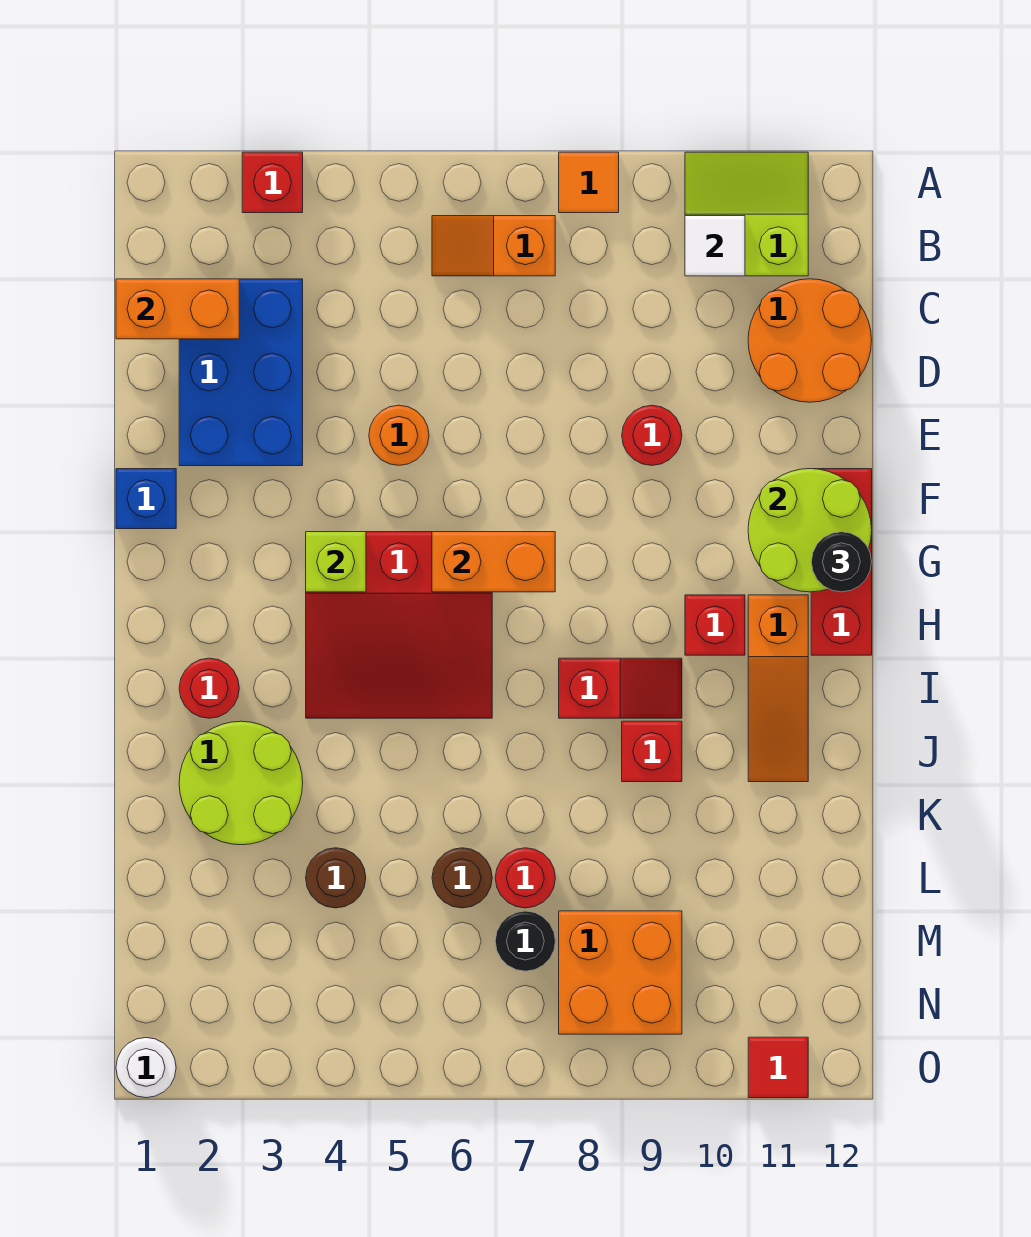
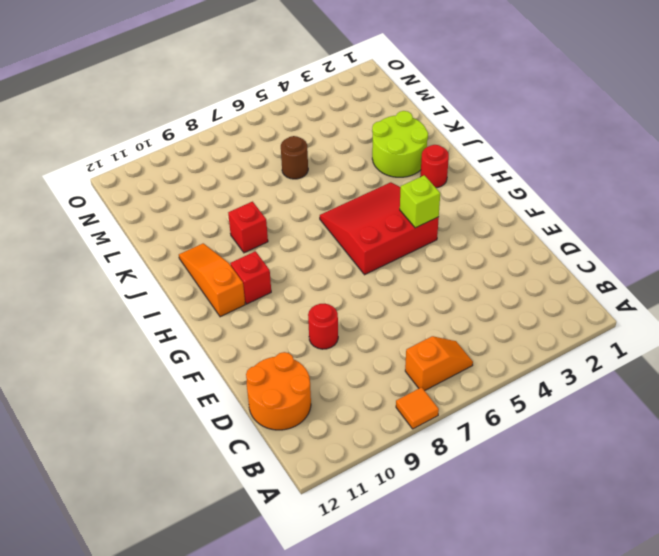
none -> red 1x1 brick [242,152,303,213]
none -> lime 2x2 slope [685,152,808,276]
none -> blue 2x3 brick [179,279,303,466]
none -> orange 1x1 round brick [369,405,429,465]

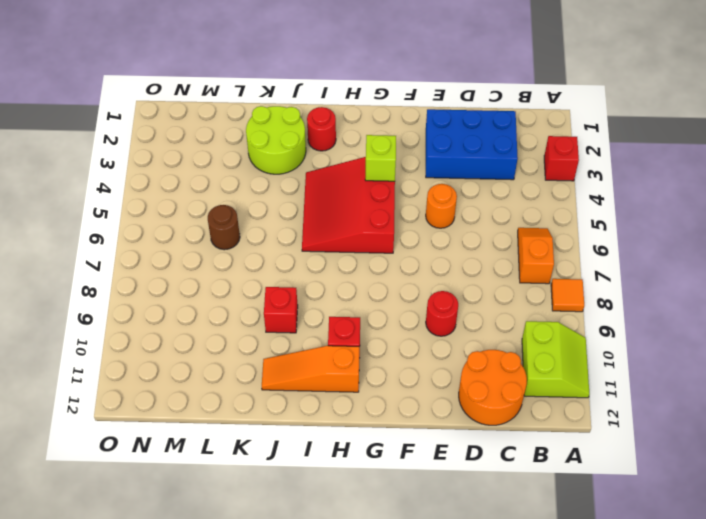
none -> blue 1x1 brick [116,469,176,529]
none -> red 1x3 brick [811,469,872,655]
none -> red 1x2 slope [559,658,682,718]
none -> brown 1x1 round brick [306,848,366,908]

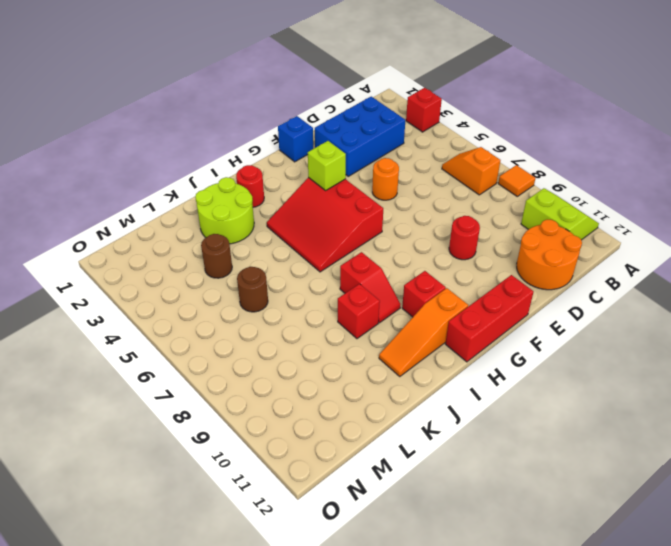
none -> red 1x1 round brick [495,848,555,908]
none -> black 1x1 round brick [495,911,555,971]
none -> orange 2x2 brick [559,911,682,1034]
none -> white 1x1 round brick [116,1038,176,1098]

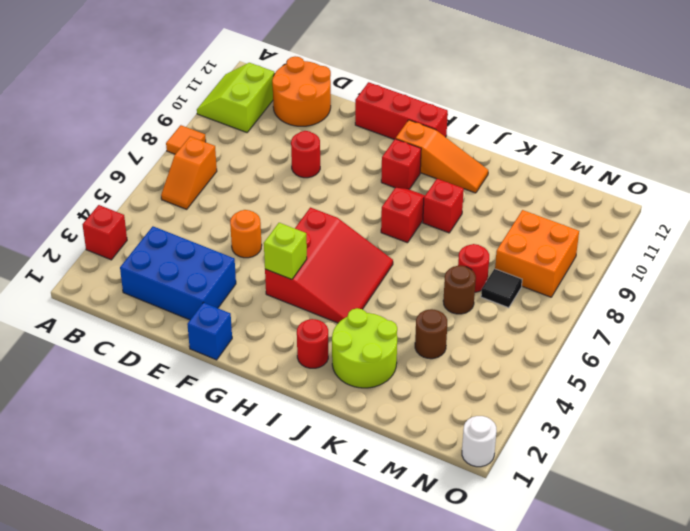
black 1x1 tile [481,269,522,308] -> black 1x1 round brick [495,911,555,971]
none -> red 1x1 tile [748,1037,808,1098]
none -> white 1x1 tile [685,216,745,276]
none -> orange 1x2 brick [116,279,239,339]
none -> lime 2x2 round brick [748,469,872,592]

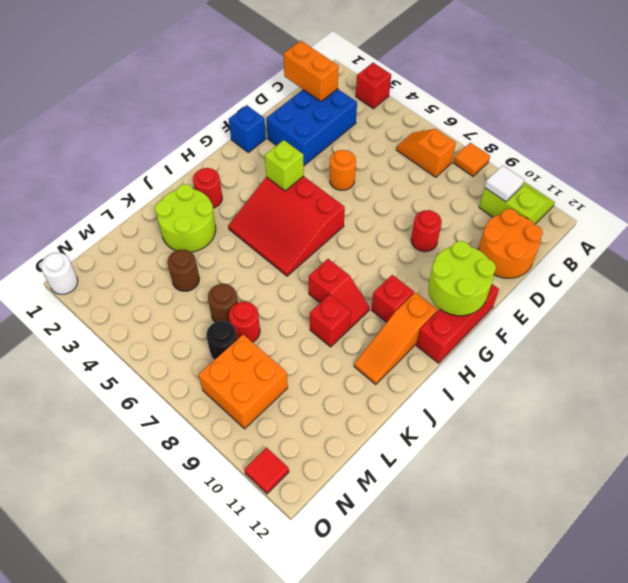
none -> orange 1x2 brick [432,532,555,592]
none -> black 1x1 round brick [811,532,872,592]

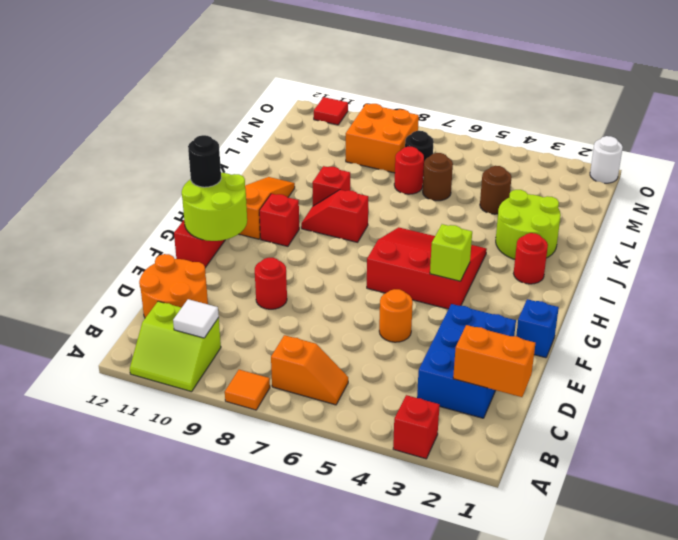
none -> orange 1x2 brick [432,532,555,592]

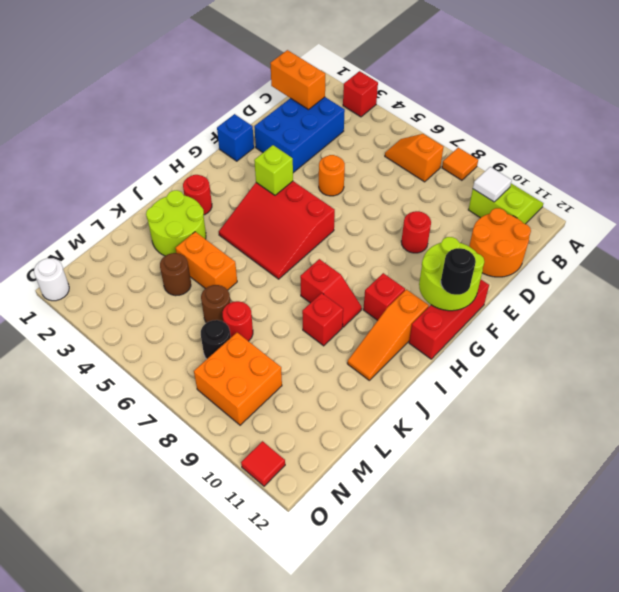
orange 1x2 brick [176,232,237,290] -> orange 1x2 brick moved to [432,532,555,592]

